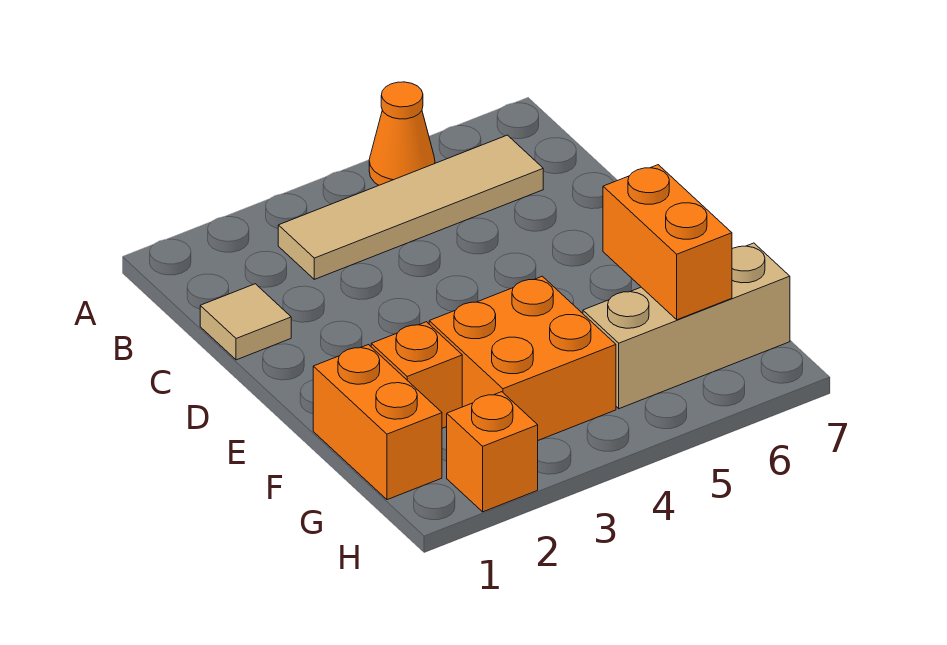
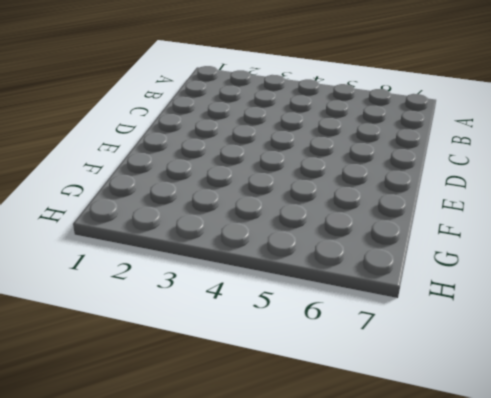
none -> orange 1x1 cone [369,82,435,185]
none -> tan 1x4 tile [278,135,543,279]

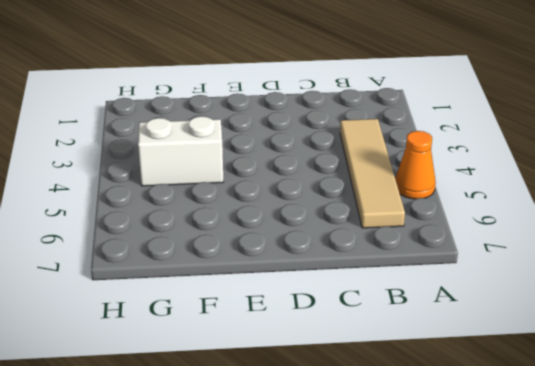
white 1x2 brick [138,116,223,186] -> orange 2x2 brick [429,276,616,440]
none -> tan 1x1 tile [200,284,291,360]
none -> orange 1x2 brick [313,345,442,500]

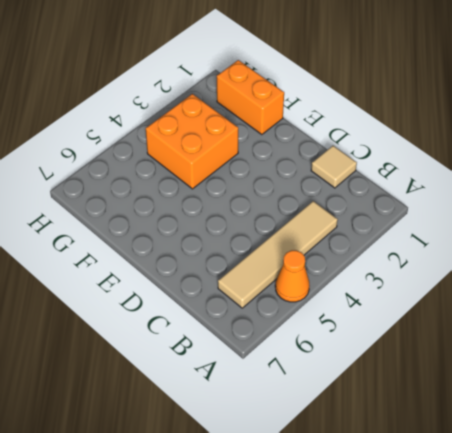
none -> orange 1x1 brick [371,322,462,428]
none -> tan 1x3 brick [583,243,790,409]

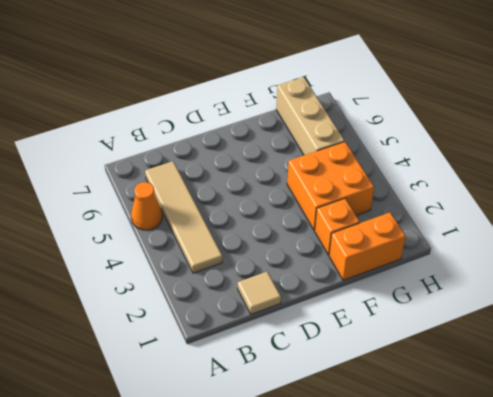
none -> orange 1x1 brick [447,392,538,512]
none -> orange 1x2 brick [603,165,732,320]

